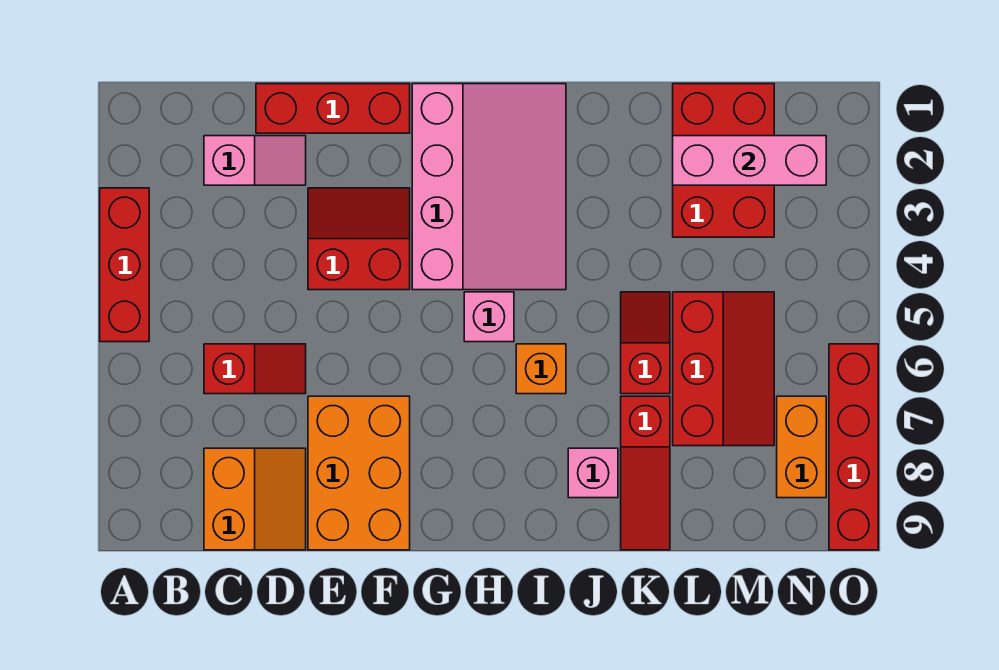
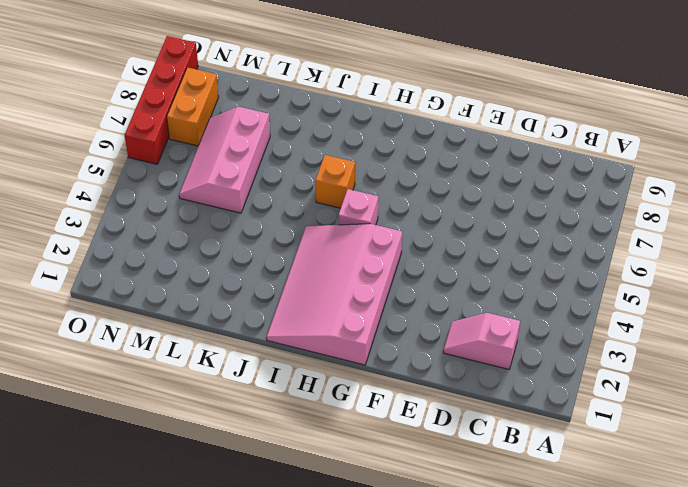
pink 2x3 slope [179,107,270,213] -> red 2x3 slope [673,292,774,446]
none -> red 1x3 brick [100,188,149,342]
none -> red 1x2 slope [204,344,306,394]
none -> orange 2x2 slope [204,448,306,550]

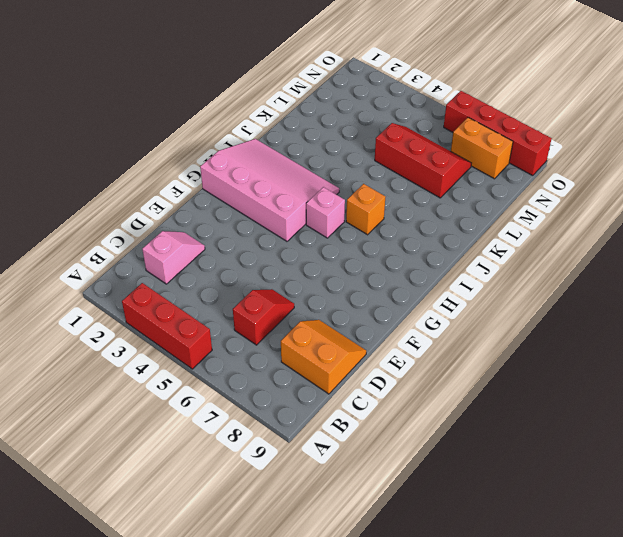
none -> red 1x3 brick [256,84,410,133]
none -> red 2x2 slope [308,188,410,290]
none -> orange 2x3 brick [308,396,410,550]

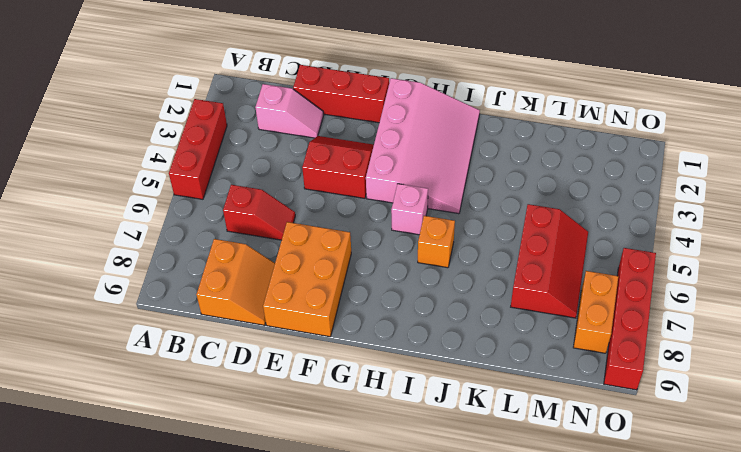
none -> pink 1x1 brick [568,448,618,498]
none -> red 1x2 slope [621,292,670,394]
none -> red 1x3 slope [621,396,670,550]

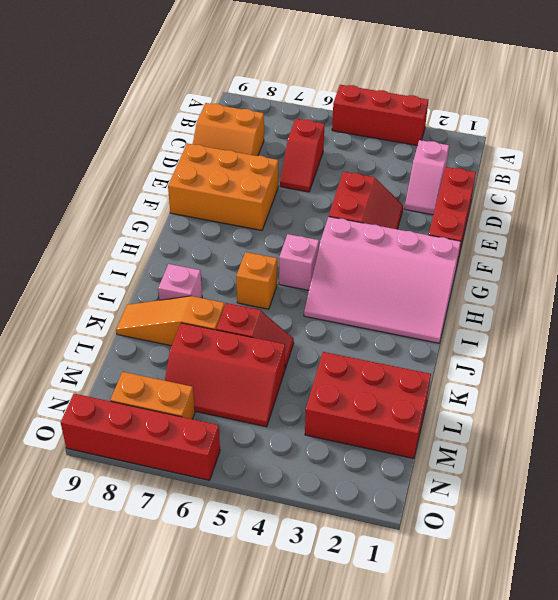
orange 1x3 slope [116,296,225,346] -> red 1x3 slope [621,396,670,550]
none -> pink 1x3 brick [673,136,826,185]

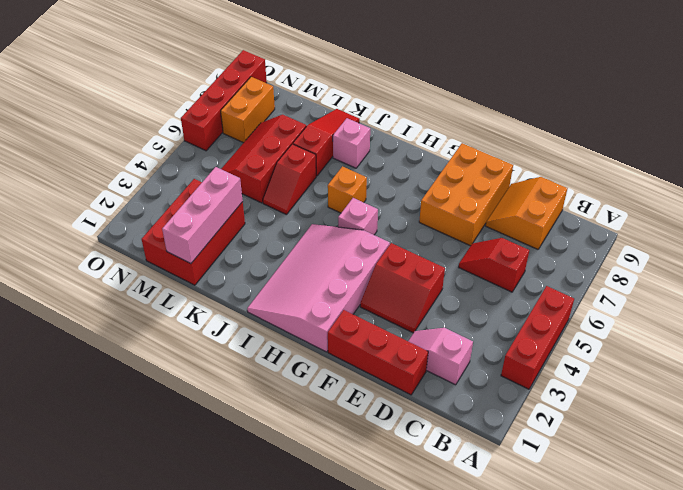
pink 1x3 brick [162,167,243,264] -> pink 1x3 brick turned to [673,136,826,185]

